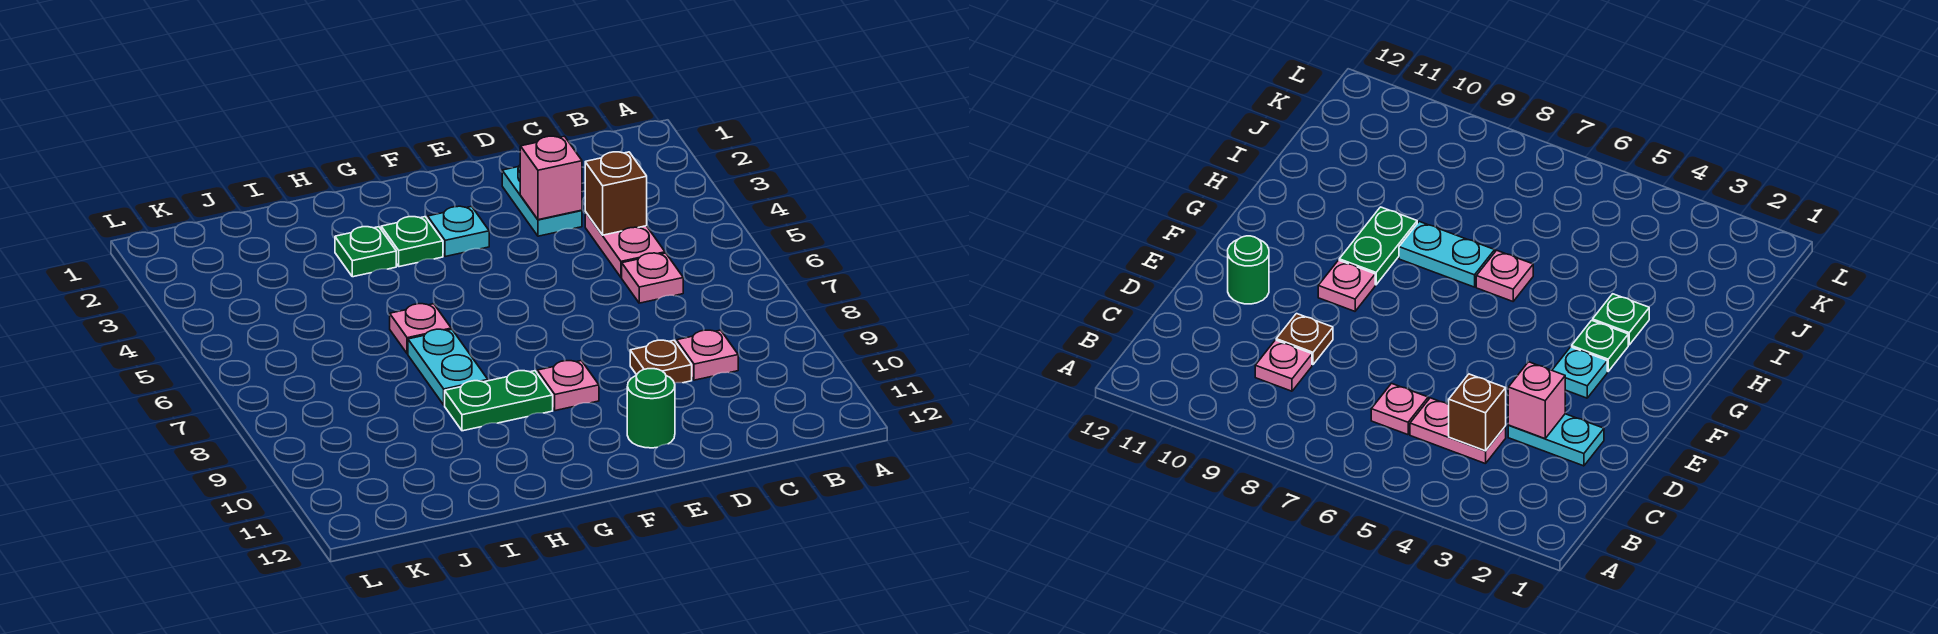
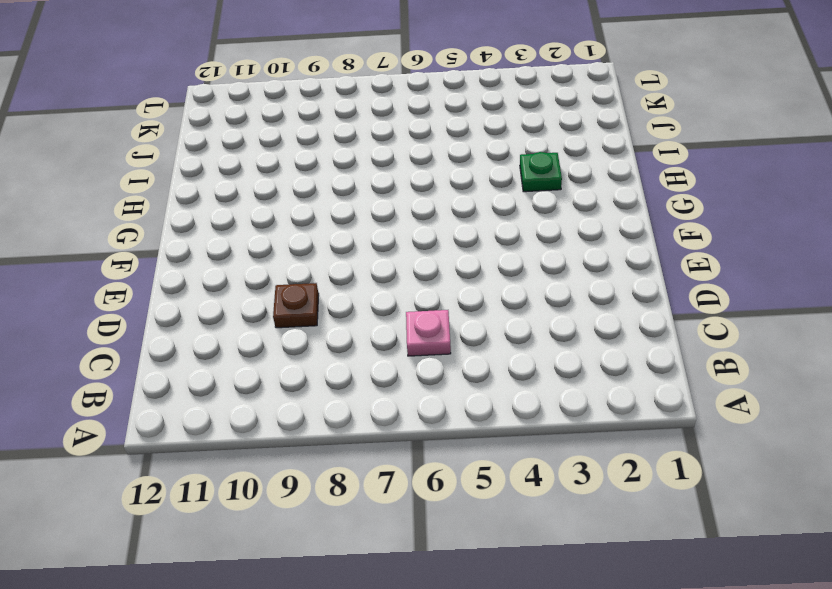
none -> pink 1x2 plate [585,212,665,277]
none -> pink 1x1 plate [677,330,738,380]
none -> cyan 1x2 plate [502,165,582,236]

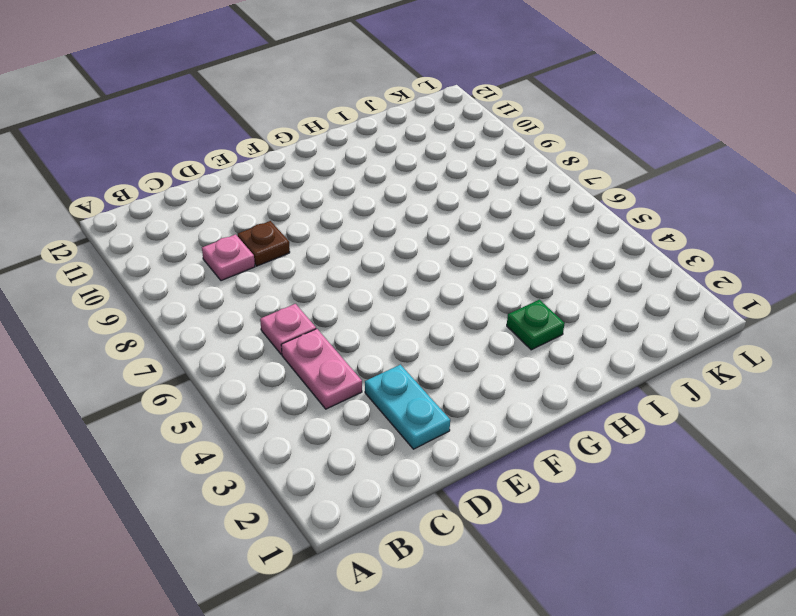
none -> green 1x1 round brick [627,369,675,448]
none -> cyan 1x1 plate [428,206,489,257]
none -> pink 1x1 plate [537,361,599,411]

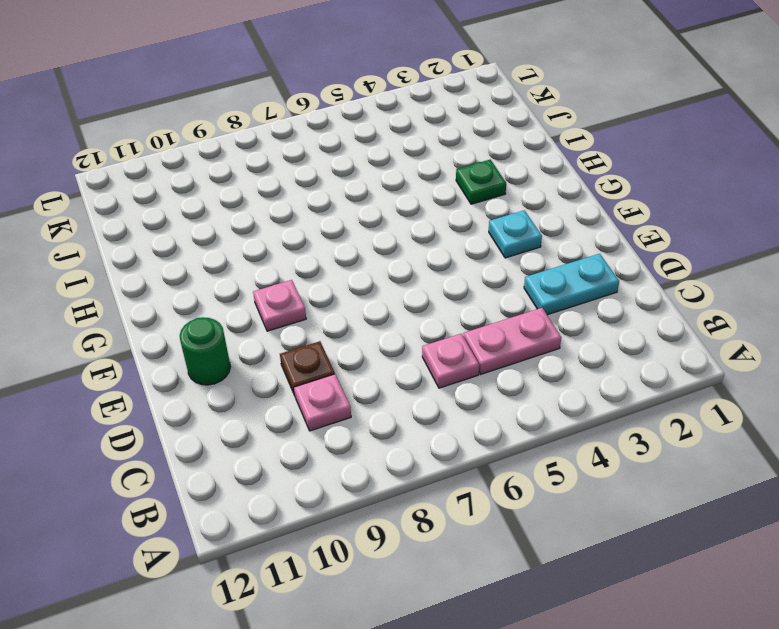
none -> green 1x1 plate [381,217,443,267]
none -> green 1x2 plate [445,371,553,431]
none -> pink 1x1 plate [390,304,451,354]

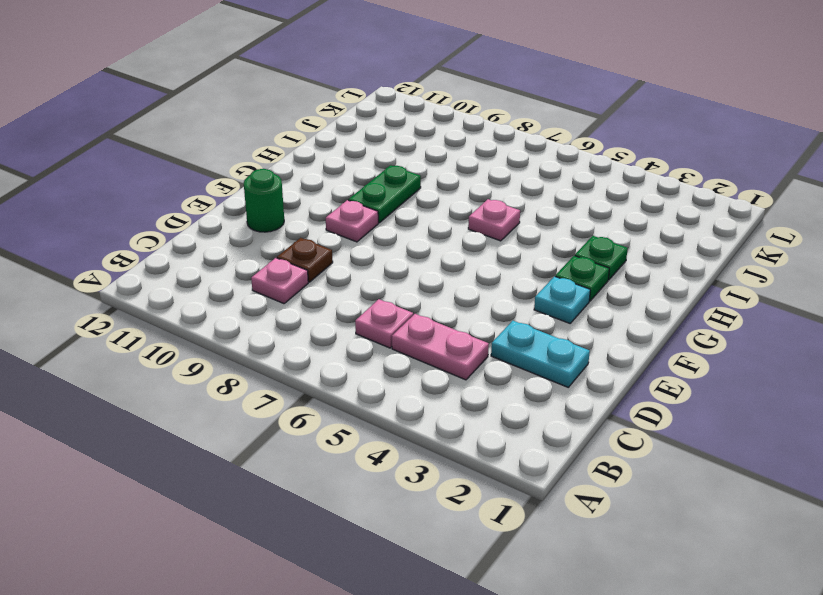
none -> cyan 1x2 plate [408,329,488,405]
none -> brown 1x1 brick [585,152,647,235]
none -> pink 1x1 brick [520,136,582,220]

